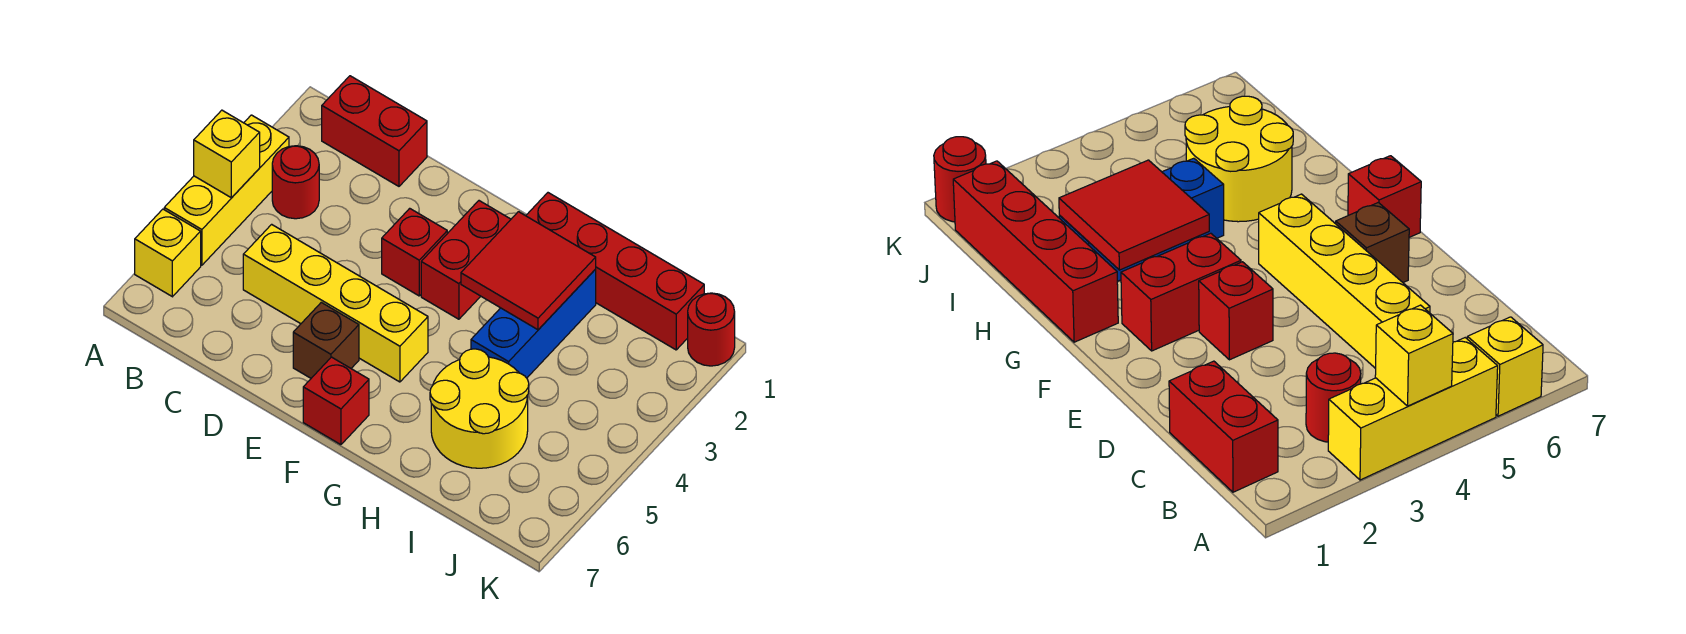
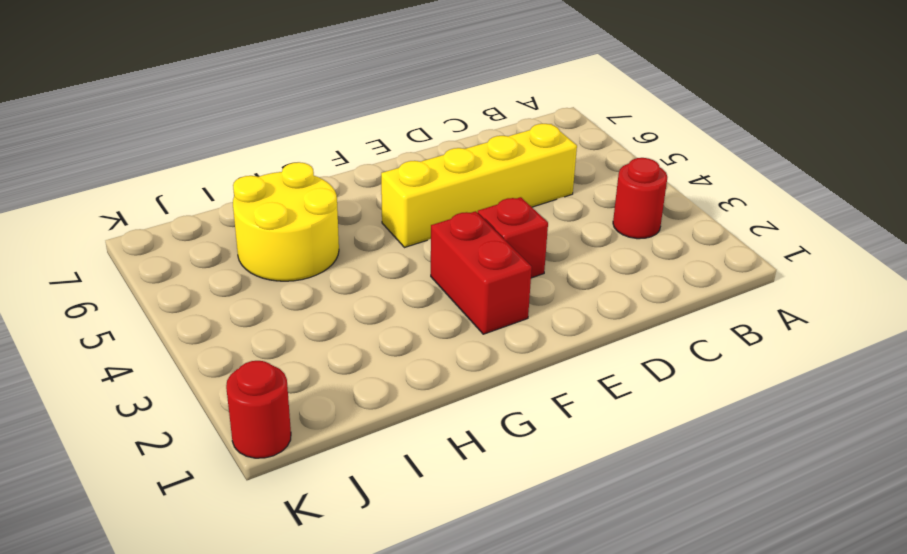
none -> yellow 1x3 brick [164,115,289,265]
none -> yellow 1x1 brick [135,209,201,297]
none -> red 1x2 brick [322,76,427,186]

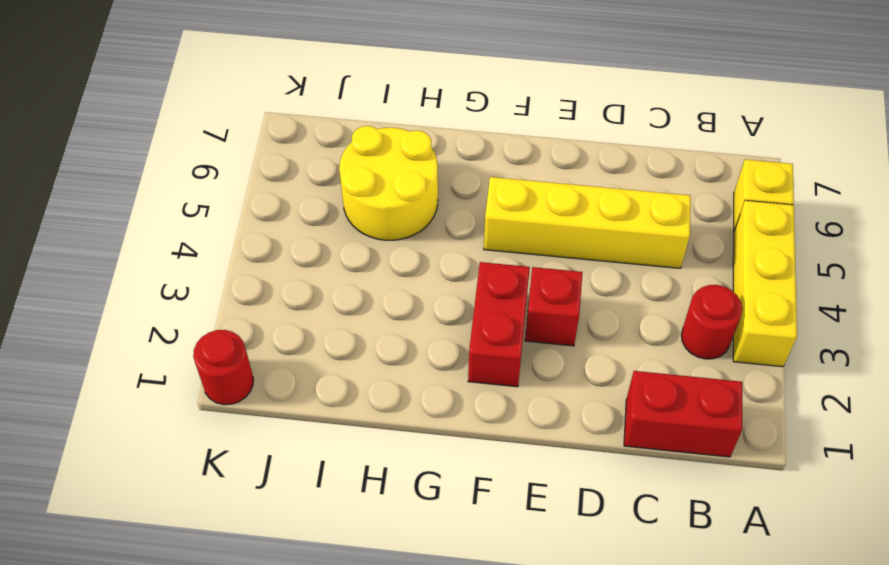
none -> brown 1x1 brick [293,302,359,378]
none -> red 1x1 brick [303,357,369,445]
none -> red 1x4 brick [526,193,704,350]

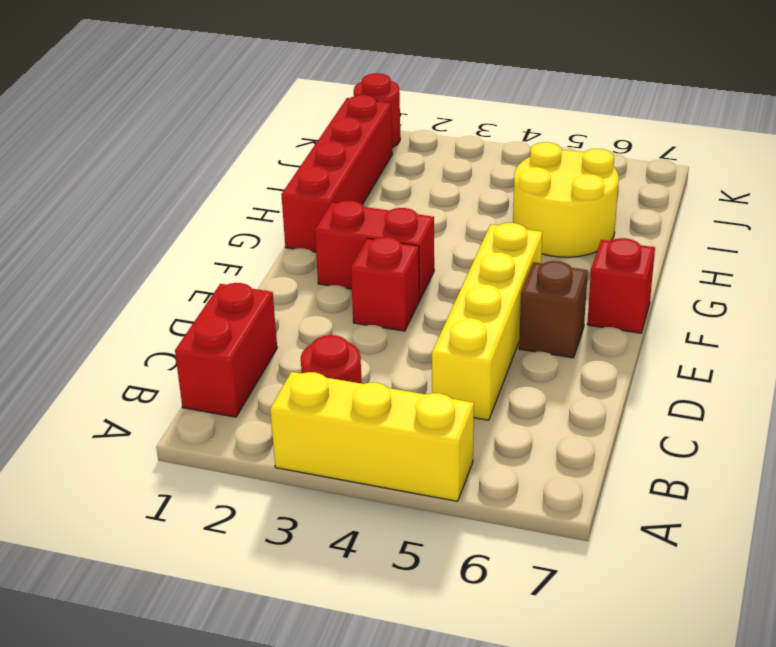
none -> yellow 1x1 brick [135,209,201,297]
none -> blue 1x3 brick [471,269,596,378]
none -> yellow 1x1 brick [194,110,260,198]

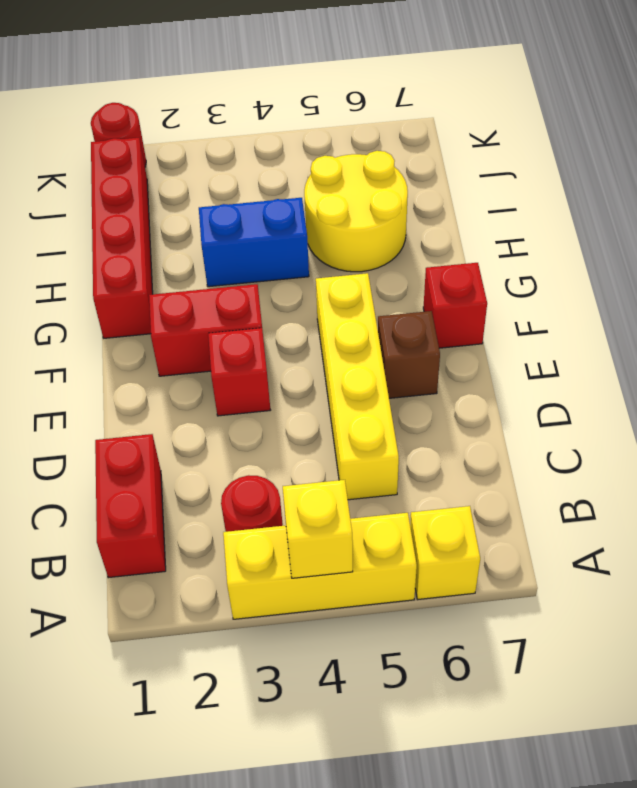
blue 1x2 brick [199,198,309,287] -> blue 1x3 brick [471,269,596,378]
none -> red 2x2 tile [461,212,596,330]

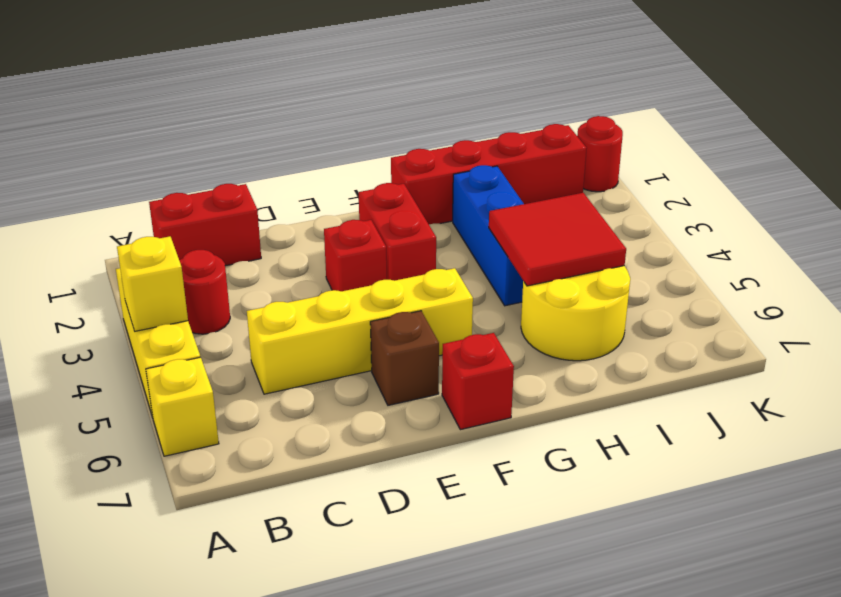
red 2x2 tile [489,193,626,286] -> red 2x2 tile moved to [461,212,596,330]

